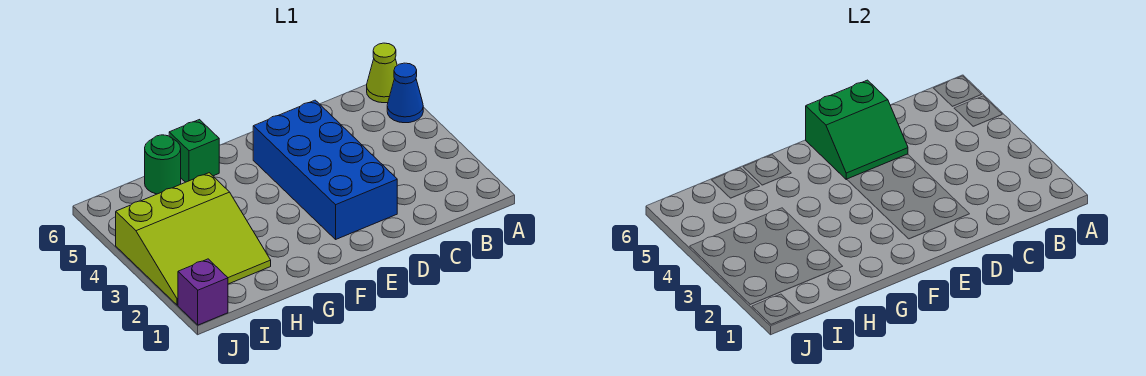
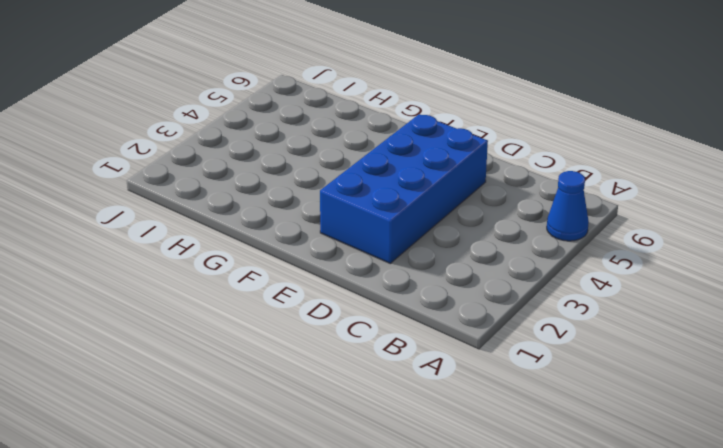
none -> lime 1x1 cone [367,43,397,103]
none -> green 1x1 brick [169,120,219,182]

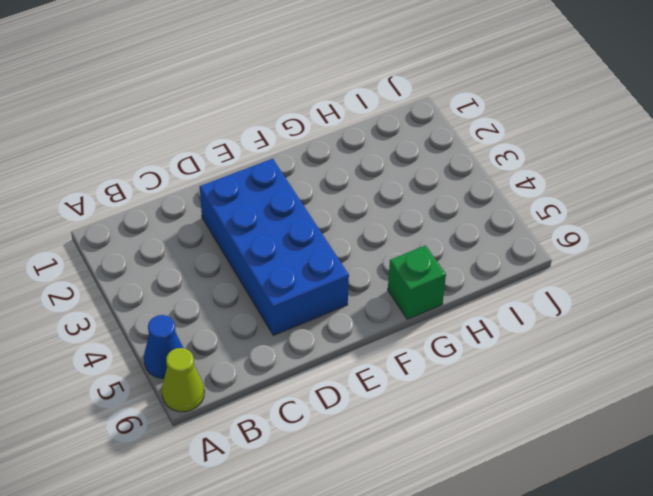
none -> lime 3x3 slope [116,173,271,305]
none -> green 1x1 round brick [145,135,181,194]

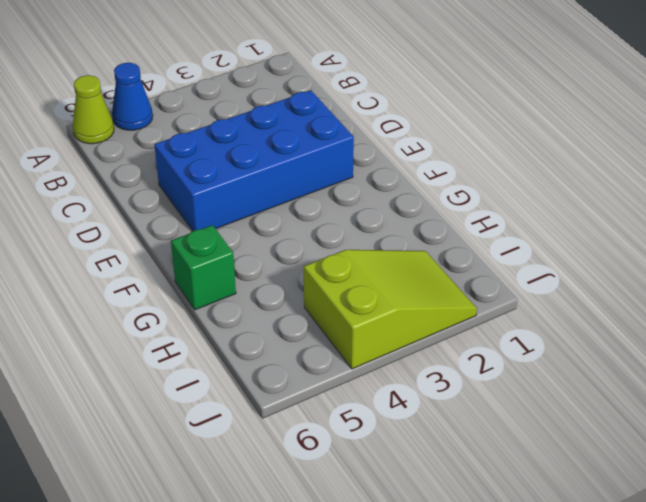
lime 2x3 slope [304,250,477,369] -> lime 3x3 slope [116,173,271,305]
none -> green 1x1 round brick [145,135,181,194]
none -> purple 1x1 brick [178,259,228,325]

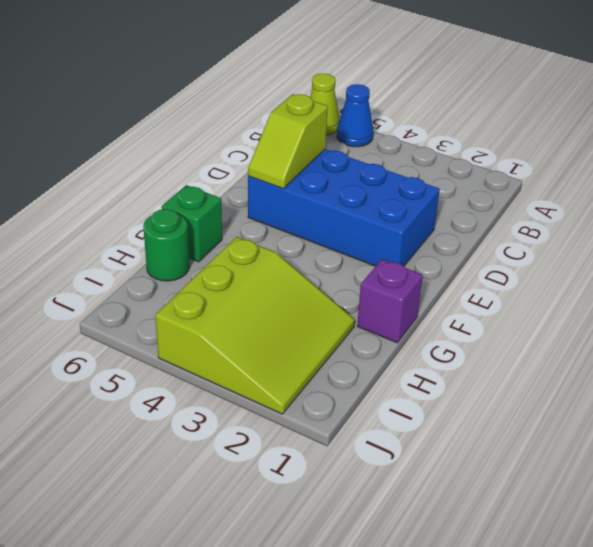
lime 1x2 slope [248,94,328,189] -> green 2x2 slope [806,80,908,179]
purple 1x1 brick [357,259,423,343] -> purple 1x1 brick moved to [178,259,228,325]

